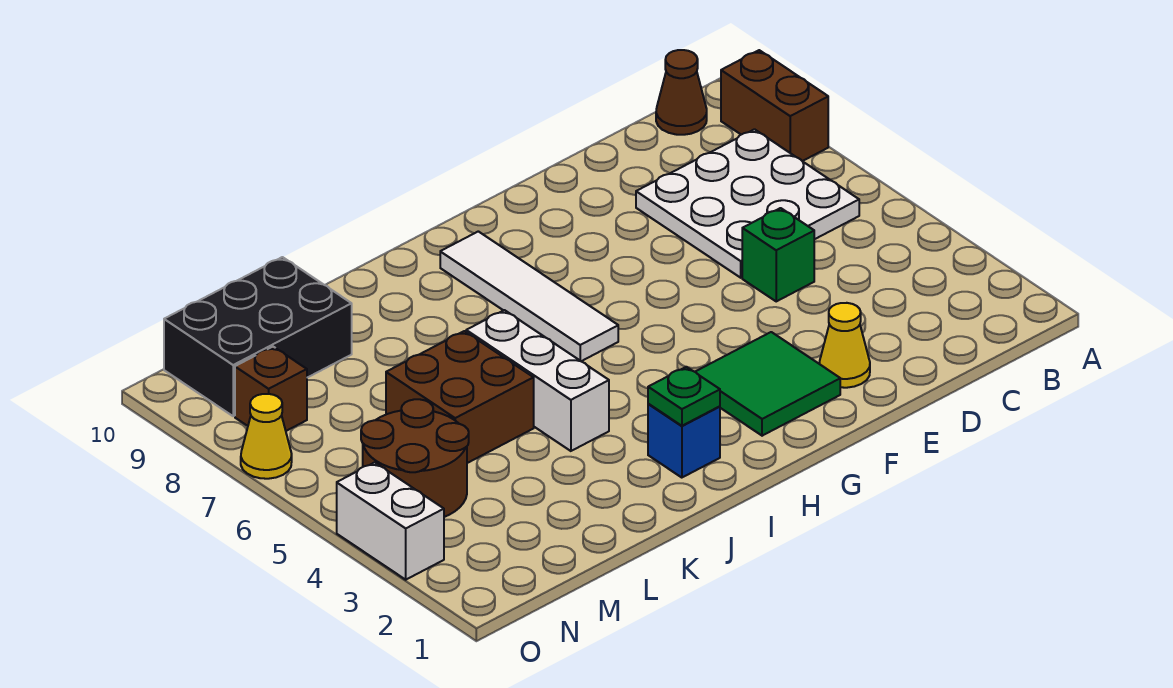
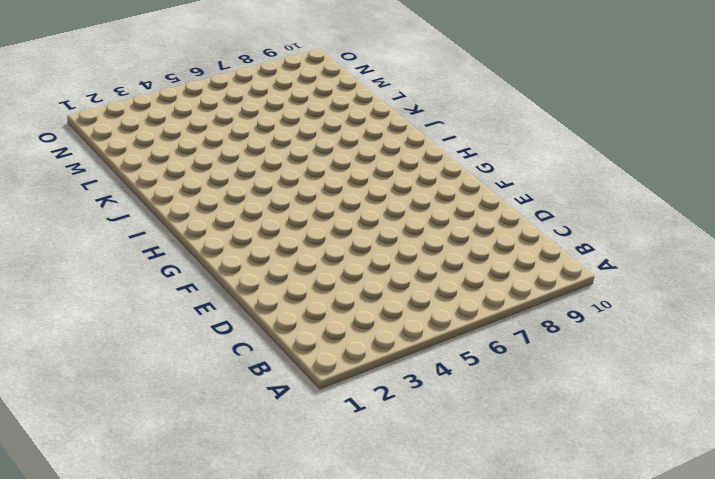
none -> brown 1x2 brick [721,50,828,161]
none -> white 3x3 plate [636,129,859,278]
none -> brown 1x1 cone [656,50,707,135]

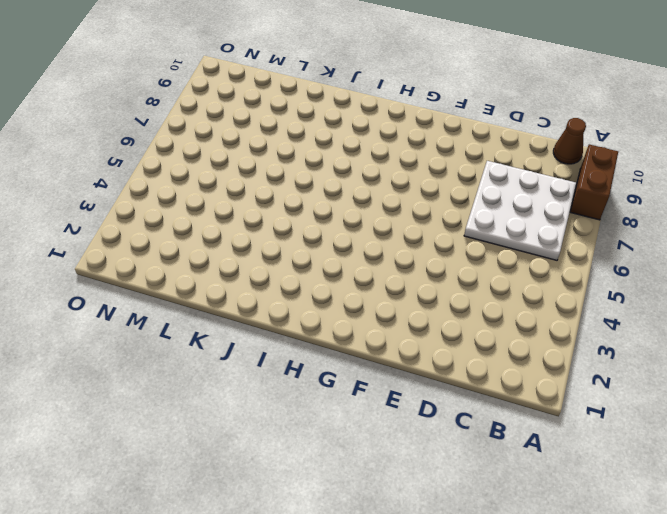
none -> green 1x1 brick [742,208,814,301]
none -> yellow 1x1 cone [819,303,870,388]
none -> green 2x2 tile [695,332,840,436]

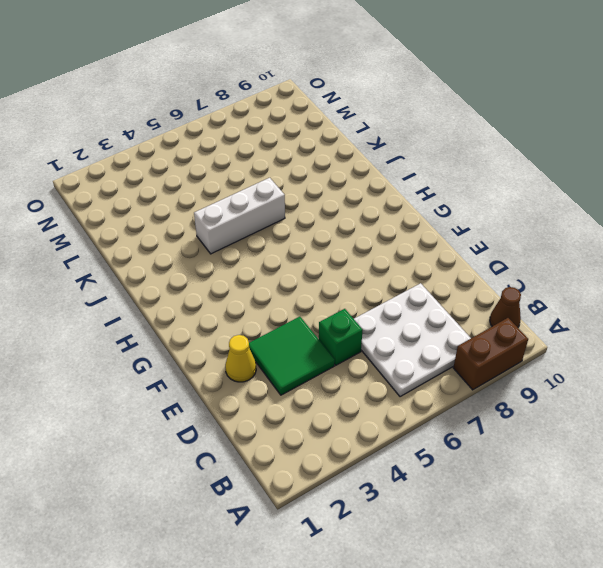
green 2x2 tile [249,317,335,395] -> green 2x2 tile moved to [695,332,840,436]
none -> white 1x4 tile [440,231,618,361]
none -> blue 1x1 brick [648,404,720,478]
none -> brown 2x2 brick [386,331,534,463]

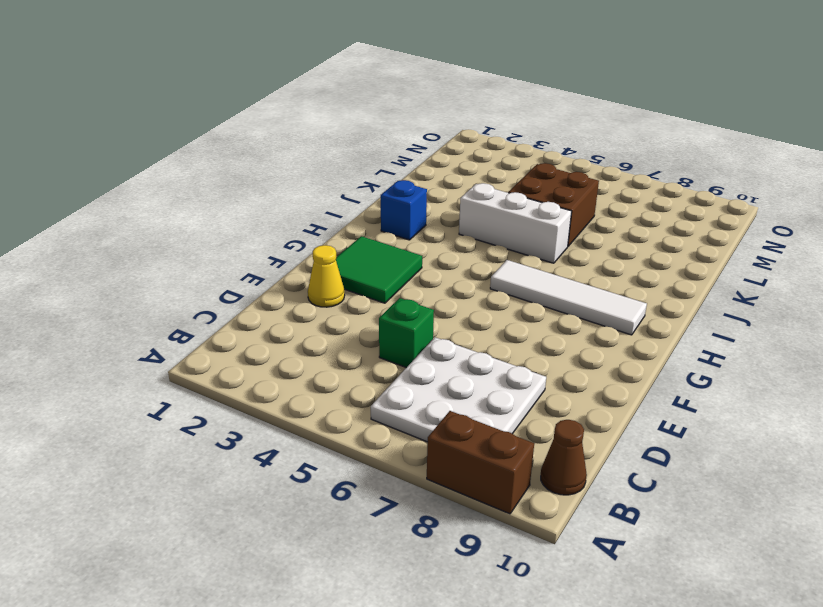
none -> black 2x3 brick [164,257,352,416]
none -> brown 2x2 round brick [361,399,469,517]
none -> brown 1x1 brick [235,347,307,431]

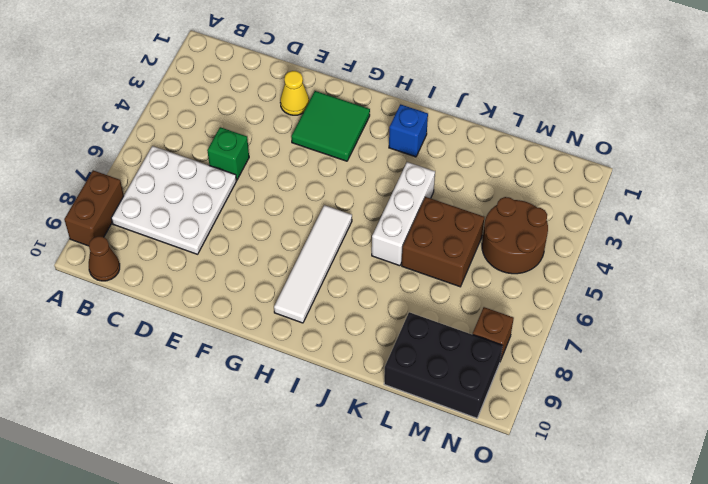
none -> white 1x2 brick [337,462,444,580]
none -> yellow 1x1 cone [241,394,292,479]
none -> green 1x1 plate [648,367,720,426]

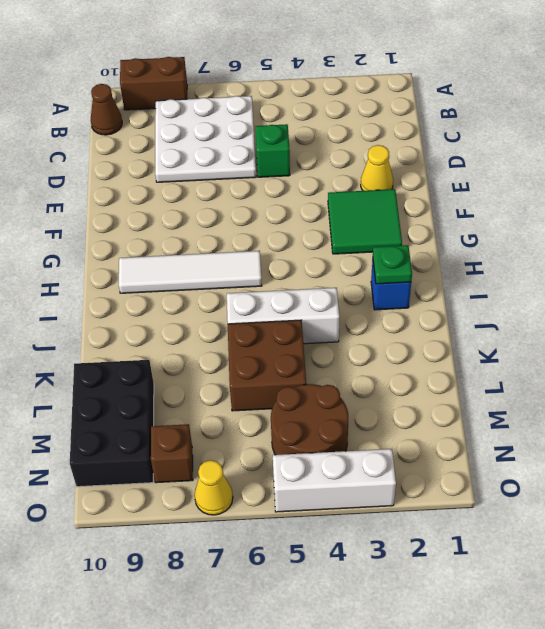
white 1x3 brick [273,449,396,512] -> white 1x2 brick [337,462,444,580]

